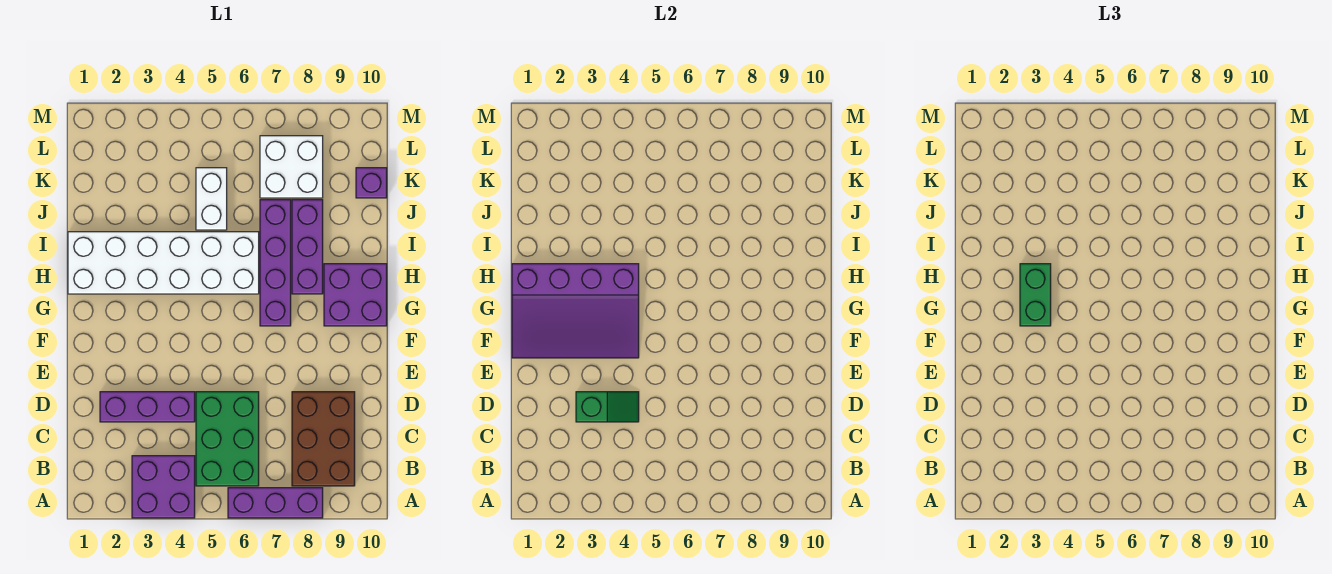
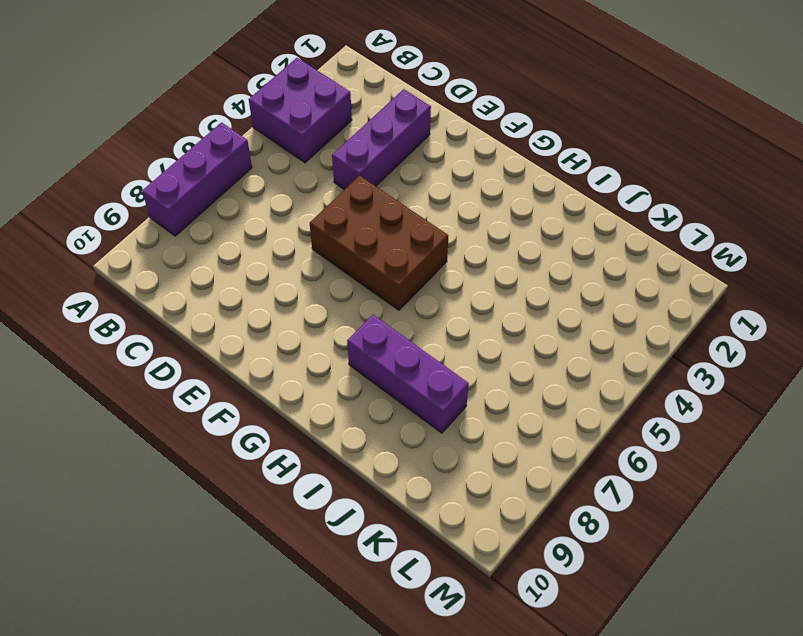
brown 2x3 brick [310,176,448,310] -> brown 2x3 brick moved to [292,392,355,486]
none -> green 2x3 brick [196,392,259,486]
none -> purple 1x4 brick [260,200,291,326]
none -> purple 2x2 brick [324,264,387,326]

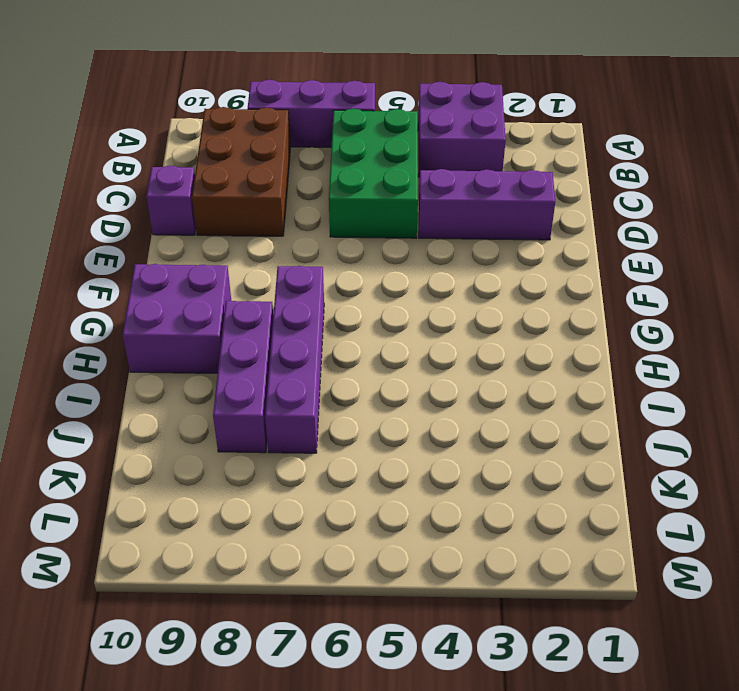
purple 1x1 brick [146,166,196,235] -> purple 1x1 brick moved to [356,168,387,198]
none -> white 2x6 brick [68,232,259,294]
none -> white 1x2 brick [196,168,227,230]
none -> white 2x2 brick [260,136,323,198]

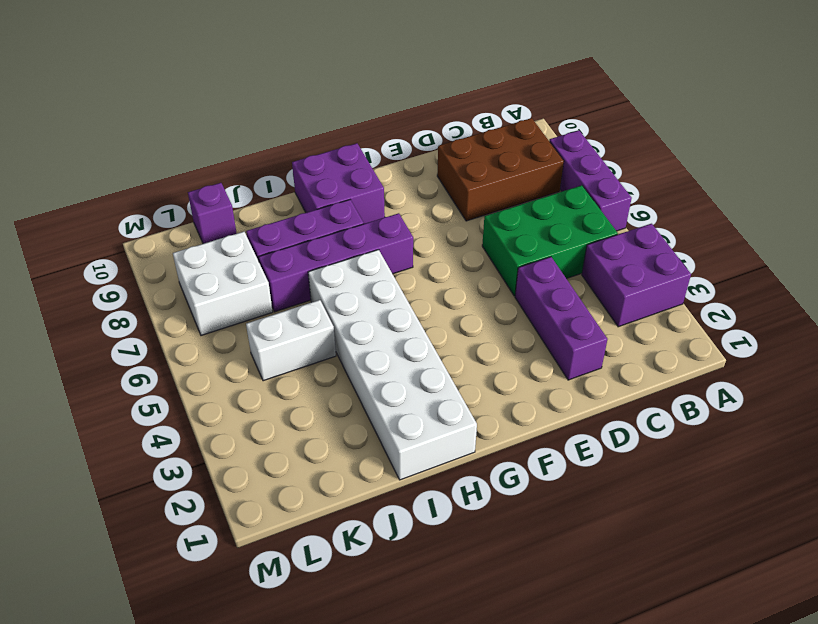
none -> green 1x2 slope [576,392,639,422]
none -> purple 3x4 slope [512,264,639,358]
none -> green 1x2 brick [1020,264,1051,326]

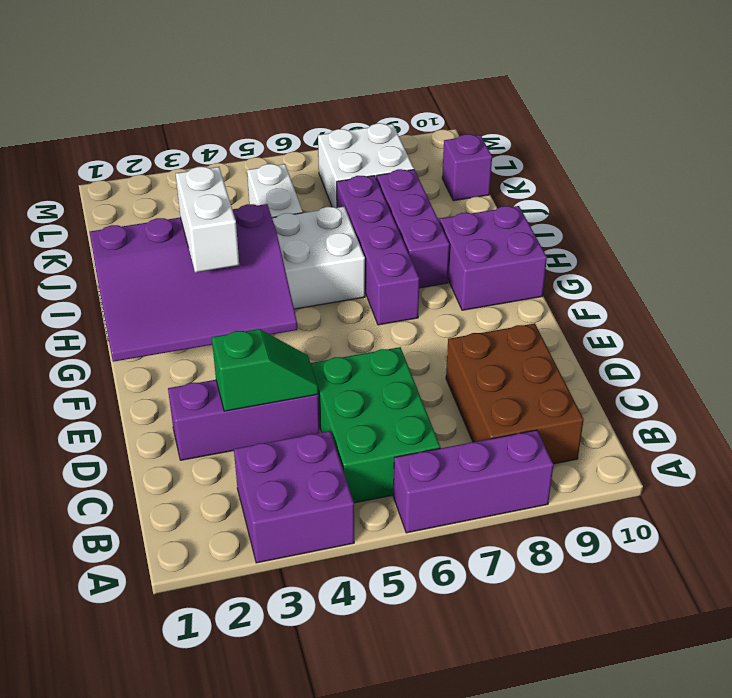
white 1x2 brick [176,167,239,272] -> green 1x2 brick [1020,264,1051,326]

